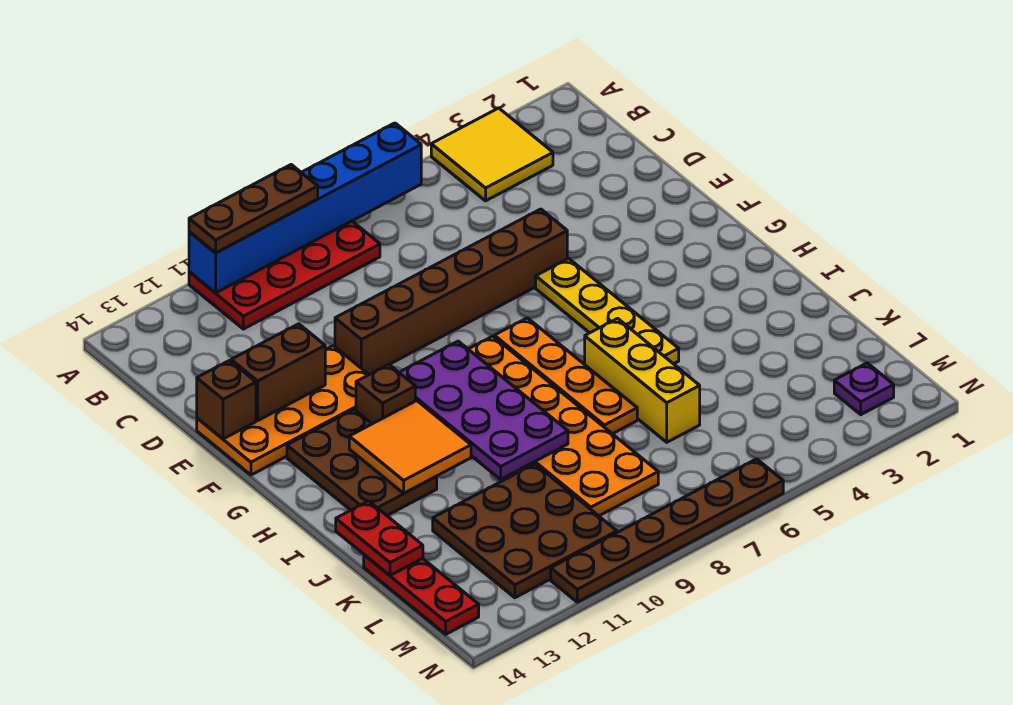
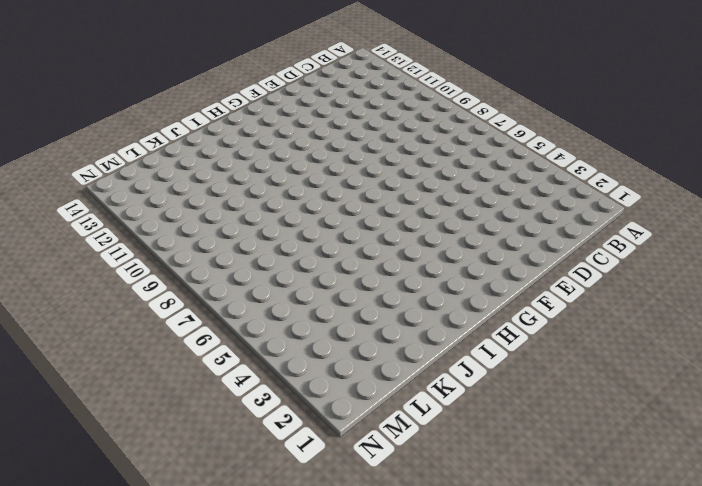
none -> yellow 2x2 tile [431,108,553,201]
none -> red 2x4 plate [189,221,380,329]
none -> brown 1x6 brick [335,209,567,375]

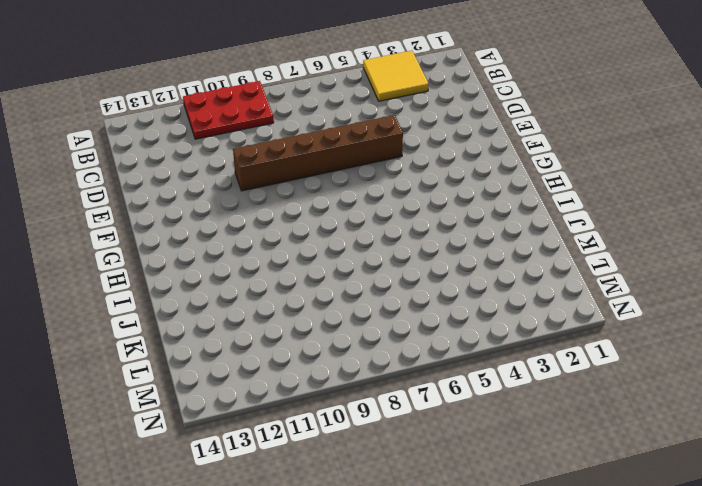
red 2x3 plate [183,81,274,139] -> red 2x4 plate [189,221,380,329]
none -> orange 2x4 plate [197,346,369,475]
none -> yellow 1x4 plate [536,259,679,364]
none -> orange 1x4 plate [494,318,637,434]

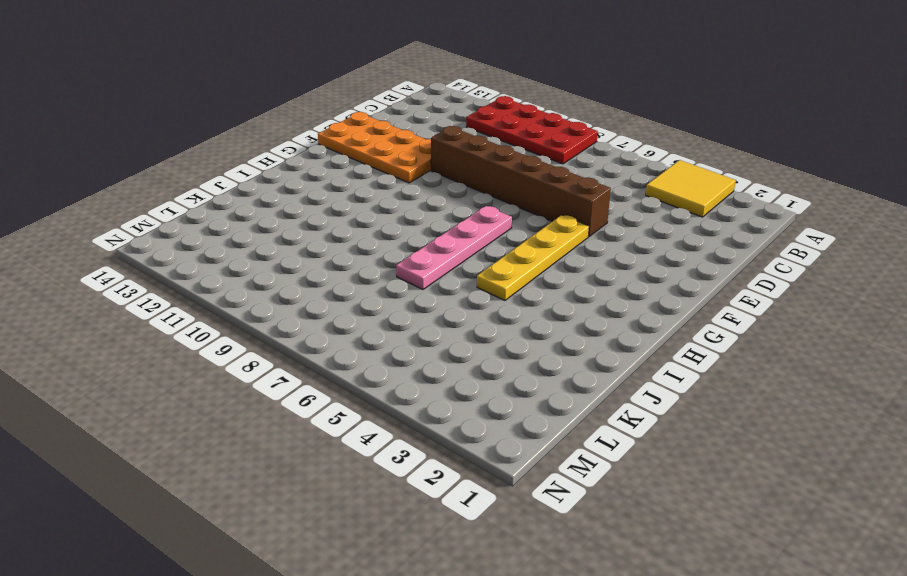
pink 1x4 plate [396,206,512,290] -> orange 1x4 plate [494,318,637,434]
none -> orange 2x6 plate [469,336,658,516]
none -> brown 1x1 brick [356,365,415,424]
none -> brown 2x3 plate [287,409,437,515]

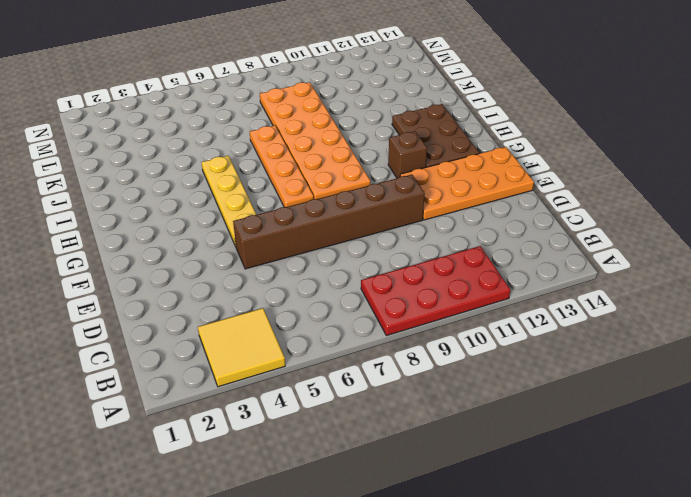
none -> yellow 1x3 brick [585,318,700,442]
none -> brown 3x3 plate [433,464,617,598]
none -> red 1x3 plate [364,555,479,634]

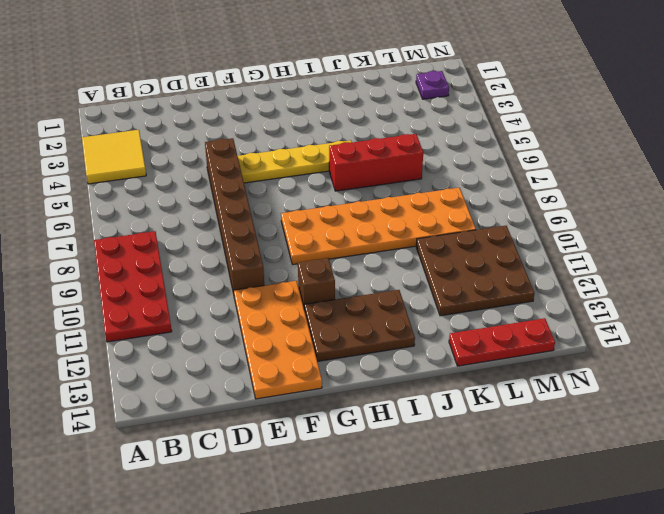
red 1x3 brick [329,134,423,191] -> yellow 1x3 brick [585,318,700,442]
none -> orange 1x4 plate [494,318,637,434]
none -> brown 1x6 plate [551,459,783,602]
none -> blue 1x6 brick [189,123,421,293]

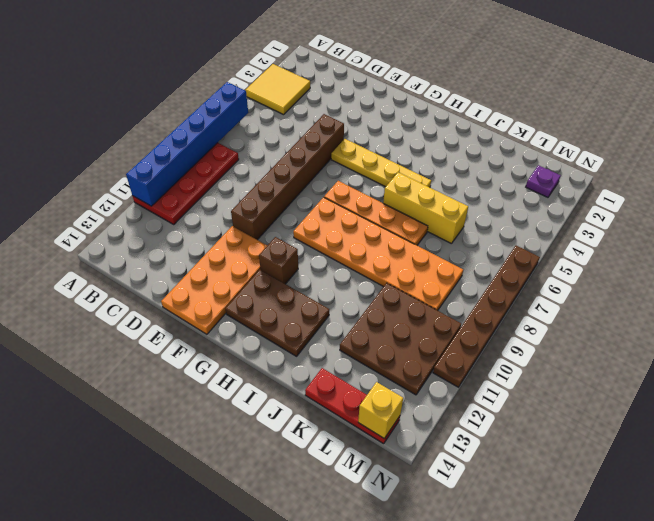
yellow 1x1 brick [358,382,403,438] -> none
none -> brown 1x2 brick [231,324,325,420]
none -> brown 1x1 brick [197,361,256,439]
none -> purple 2x4 plate [399,341,568,479]

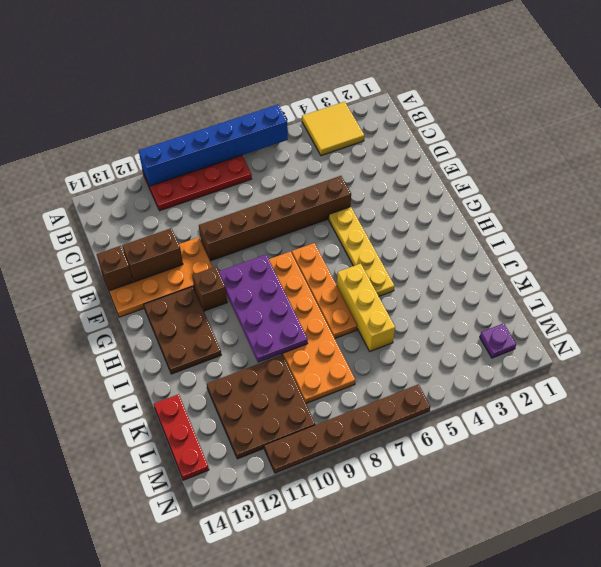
none -> orange 2x2 tile [349,401,471,493]
none -> red 1x2 plate [336,501,423,575]
none -> brown 1x3 plate [189,165,318,253]

